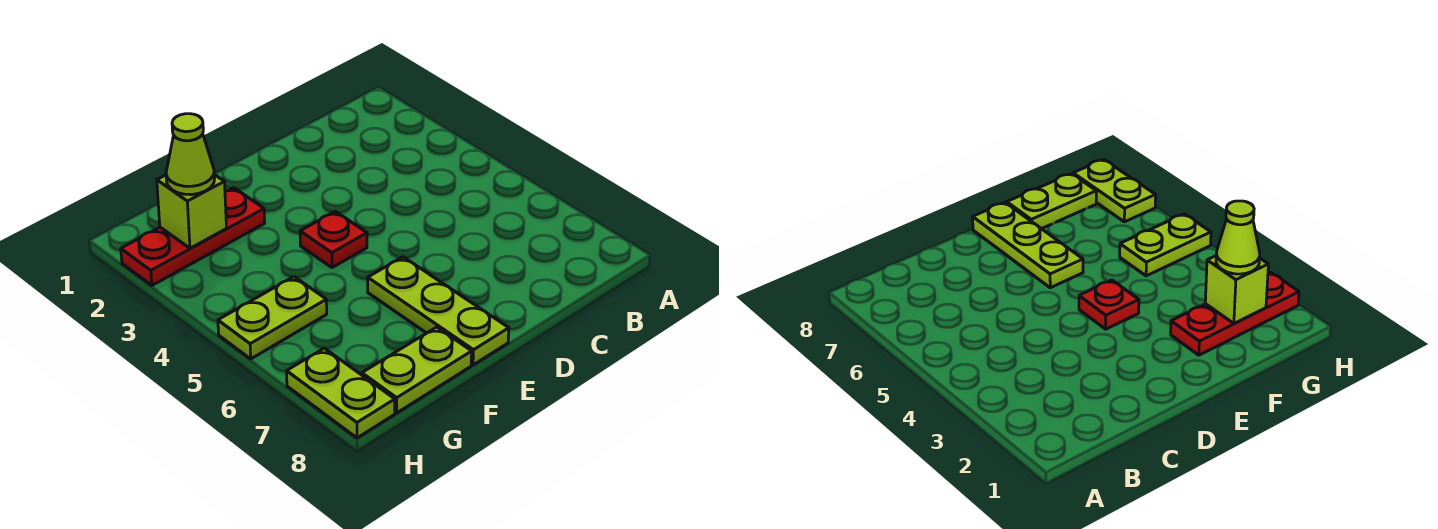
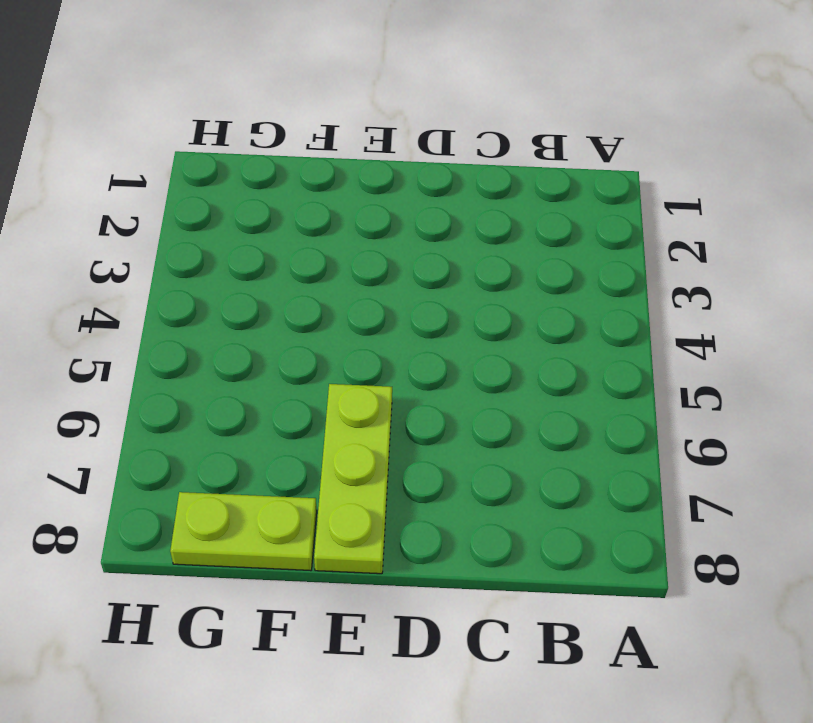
none -> red 1x1 plate [300,211,367,268]
none -> red 1x3 plate [121,188,265,285]

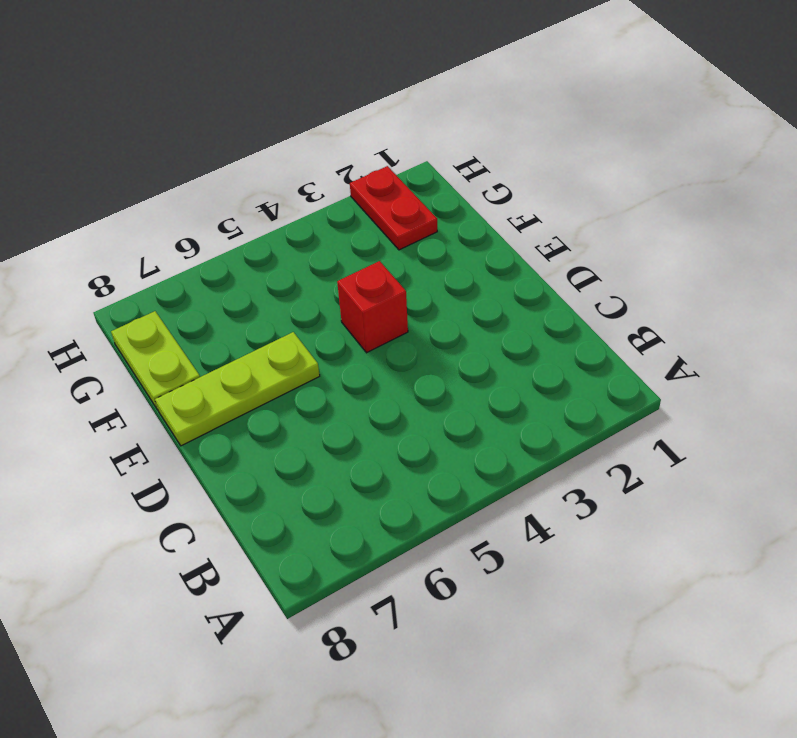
red 1x1 brick [337,261,408,353] -> red 1x1 plate [300,211,367,268]
red 1x2 plate [350,166,437,250] -> red 1x3 plate [121,188,265,285]
none -> lime 1x2 plate [218,277,327,359]
none -> lime 1x2 plate [287,348,395,438]

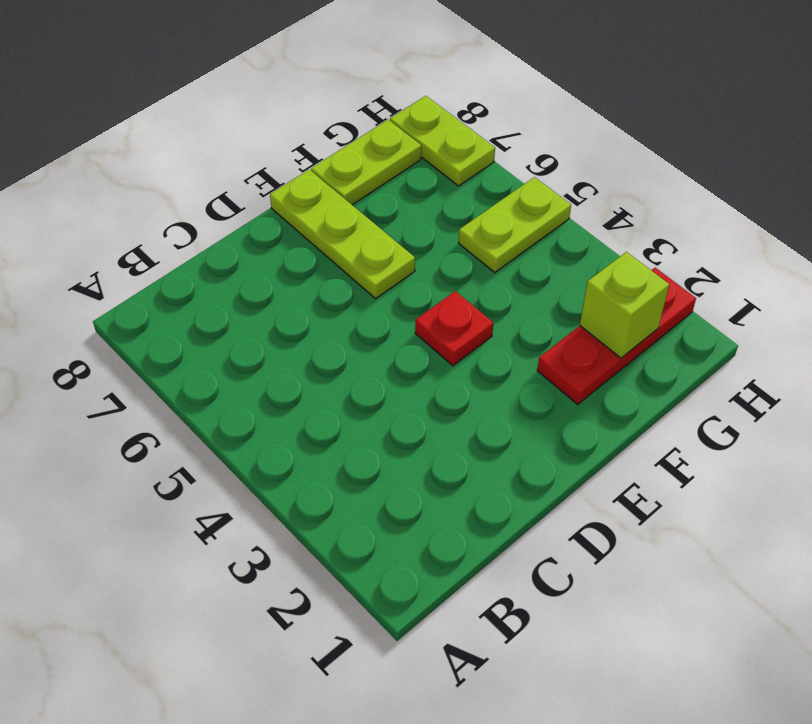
none -> lime 1x1 cone [166,114,215,195]

